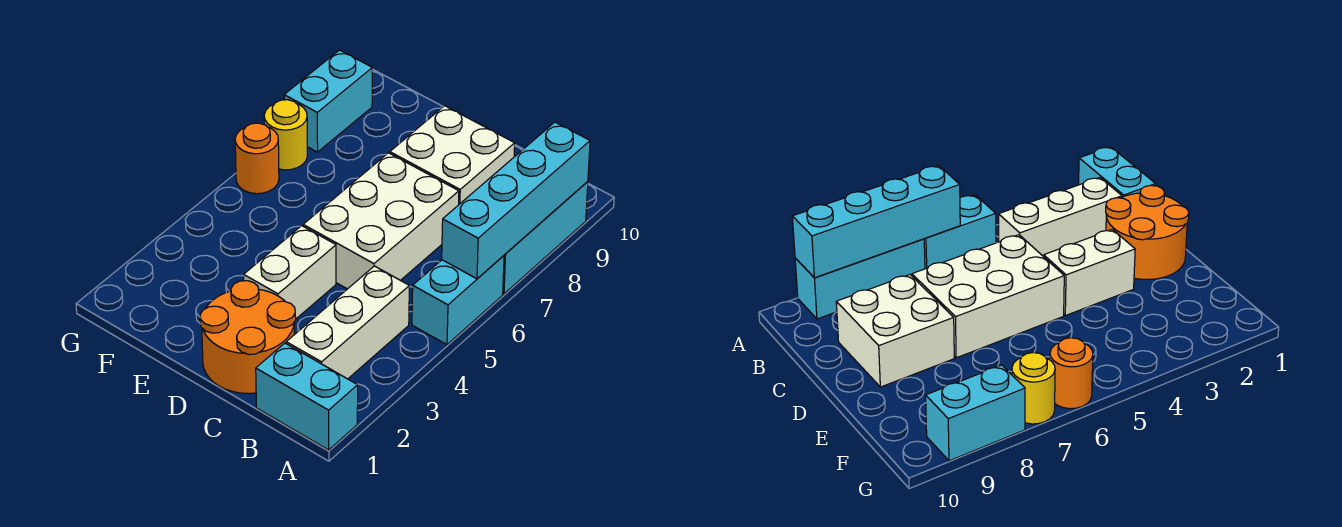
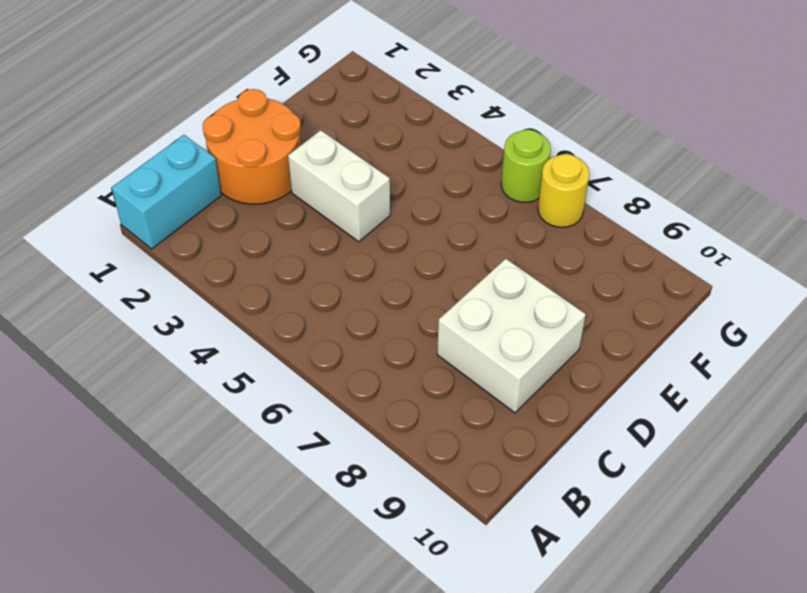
lime 1x1 round brick [501,130,551,202] -> orange 1x1 round brick [235,123,279,194]
none -> cyan 1x2 brick [412,256,504,345]
none -> cyan 1x3 brick [503,182,588,294]
none -> white 1x3 brick [286,266,409,379]

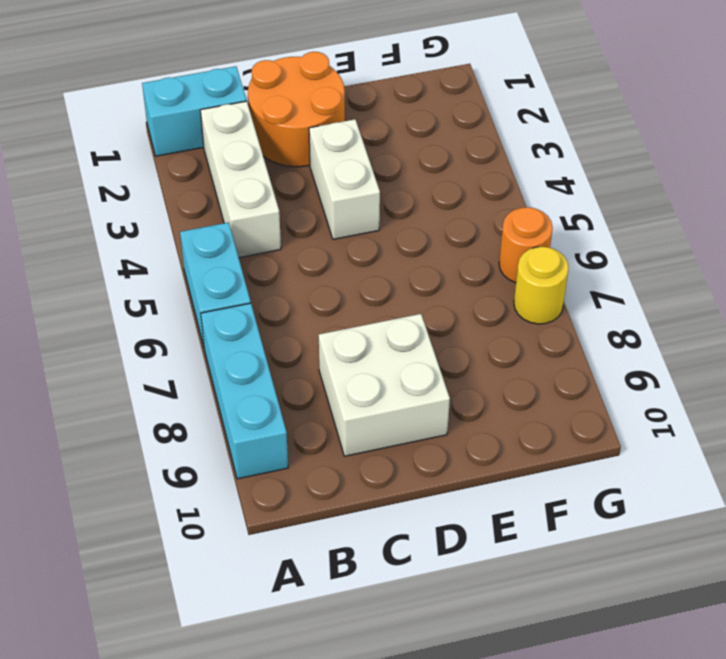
none -> white 2x3 brick [303,153,459,289]
none -> cyan 1x2 brick [284,50,372,152]
none -> cyan 1x4 brick [442,122,590,279]

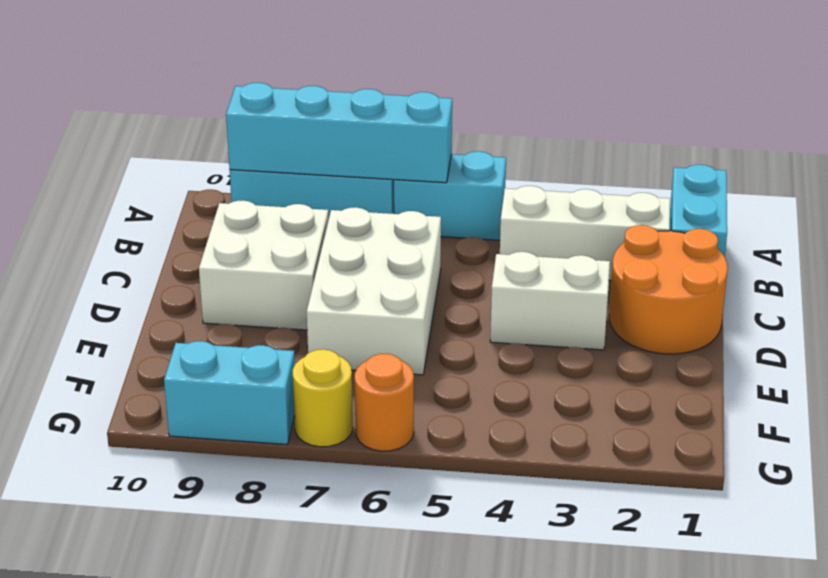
white 2x3 brick [307,207,441,375] -> white 2x3 brick turned to [303,153,459,289]

